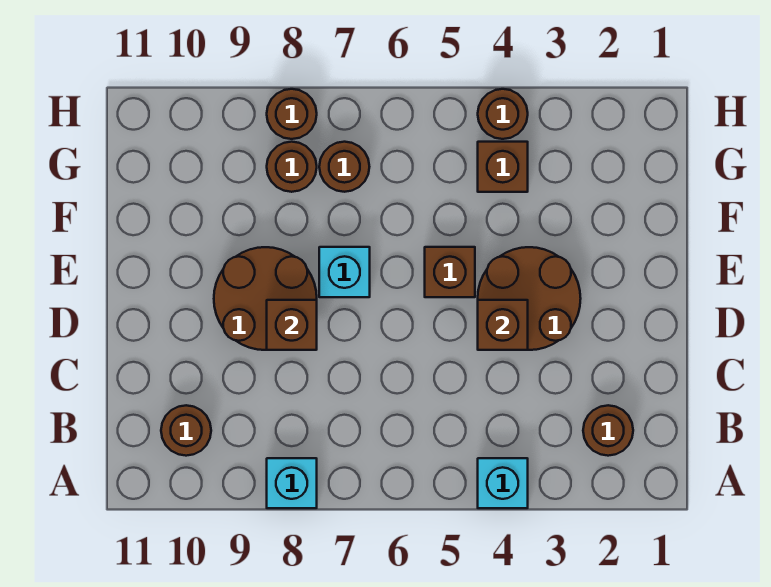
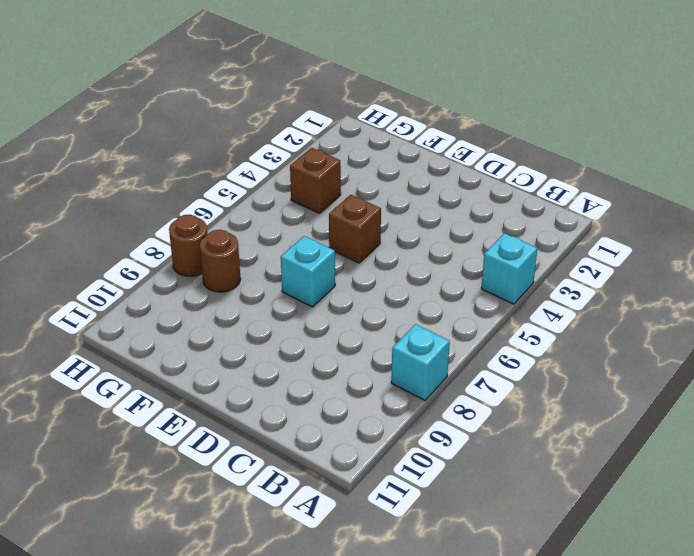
none -> brown 1x1 round brick [583,405,633,456]
none -> brown 1x1 round brick [161,405,211,456]
none -> brown 2x2 round brick [478,247,581,350]

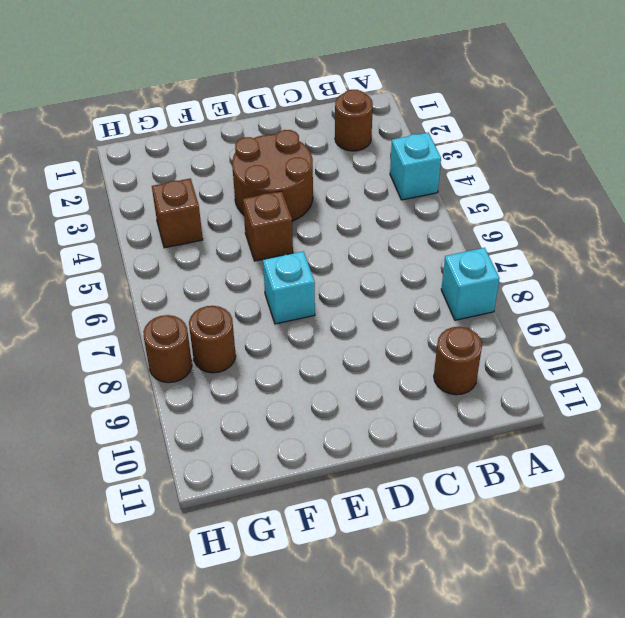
none -> brown 2x2 round brick [214,247,317,350]
none -> brown 1x1 round brick [319,142,369,192]
none -> brown 1x1 round brick [478,89,528,139]

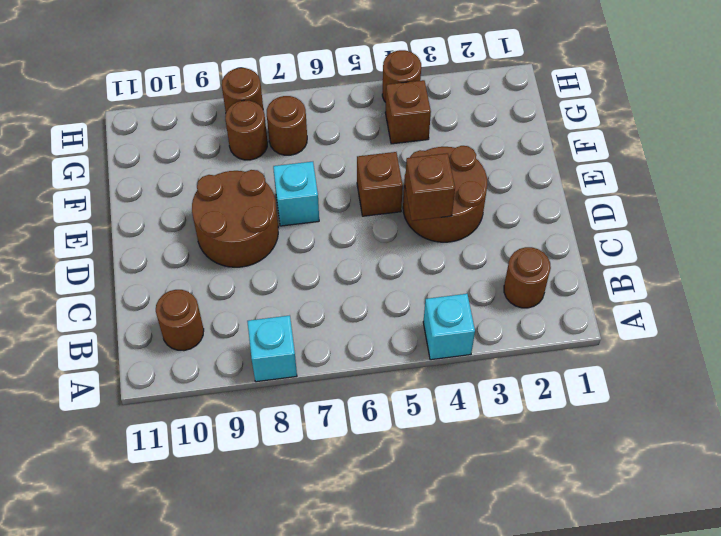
none -> brown 1x1 brick [267,300,317,350]

